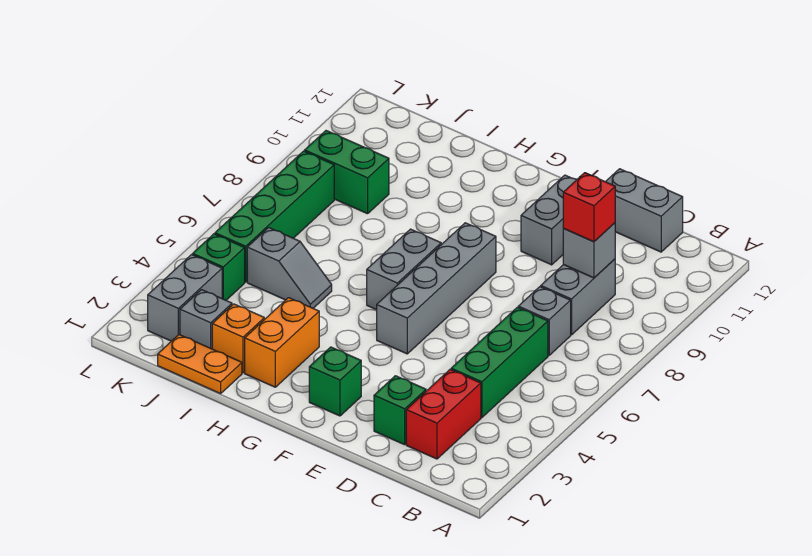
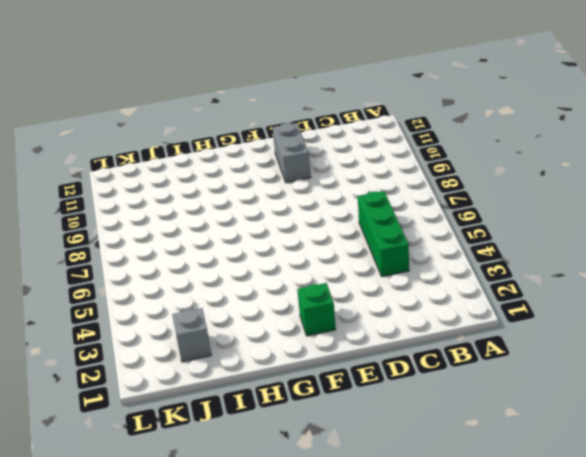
none -> red 1x2 brick [406,369,481,459]
none -> grey 1x1 brick [518,287,571,355]
none -> grey 1x2 brick [541,259,615,335]

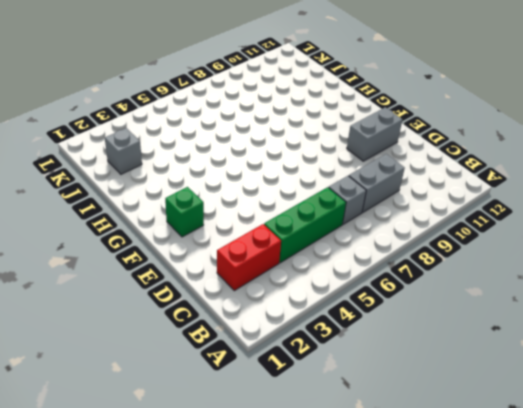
none -> grey 1x2 brick [606,169,683,252]
none -> green 1x1 brick [374,376,426,445]
none -> grey 1x4 brick [377,223,496,354]

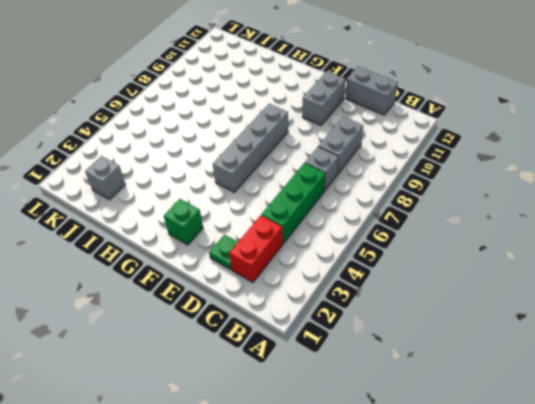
green 1x1 plate [209,235,238,270] -> green 1x1 brick [374,376,426,445]
none -> grey 1x2 brick [367,229,441,310]
none -> orange 1x2 brick [245,298,319,387]
none -> orange 1x2 plate [158,335,242,394]

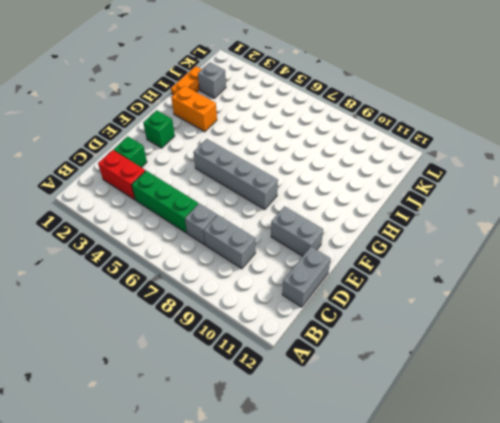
none -> grey 1x2 brick [367,229,441,310]
none -> orange 1x1 brick [212,304,264,373]
none -> grey 1x2 slope [247,228,332,308]

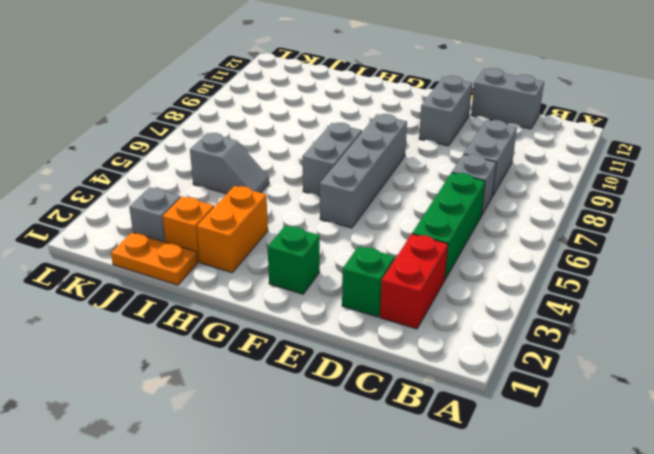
none -> green 1x2 brick [305,131,389,214]
none -> grey 1x2 brick [148,255,222,341]
none -> green 1x1 brick [193,234,245,300]

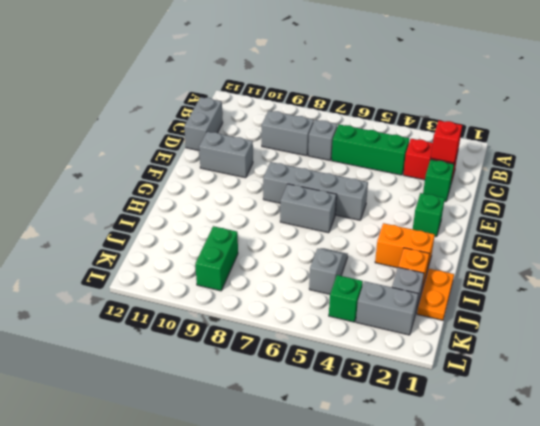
red 1x1 brick [431,121,462,163] -> red 1x1 brick moved to [563,173,615,242]
none -> green 1x4 brick [215,151,334,282]
none -> grey 1x1 brick [563,223,615,278]

